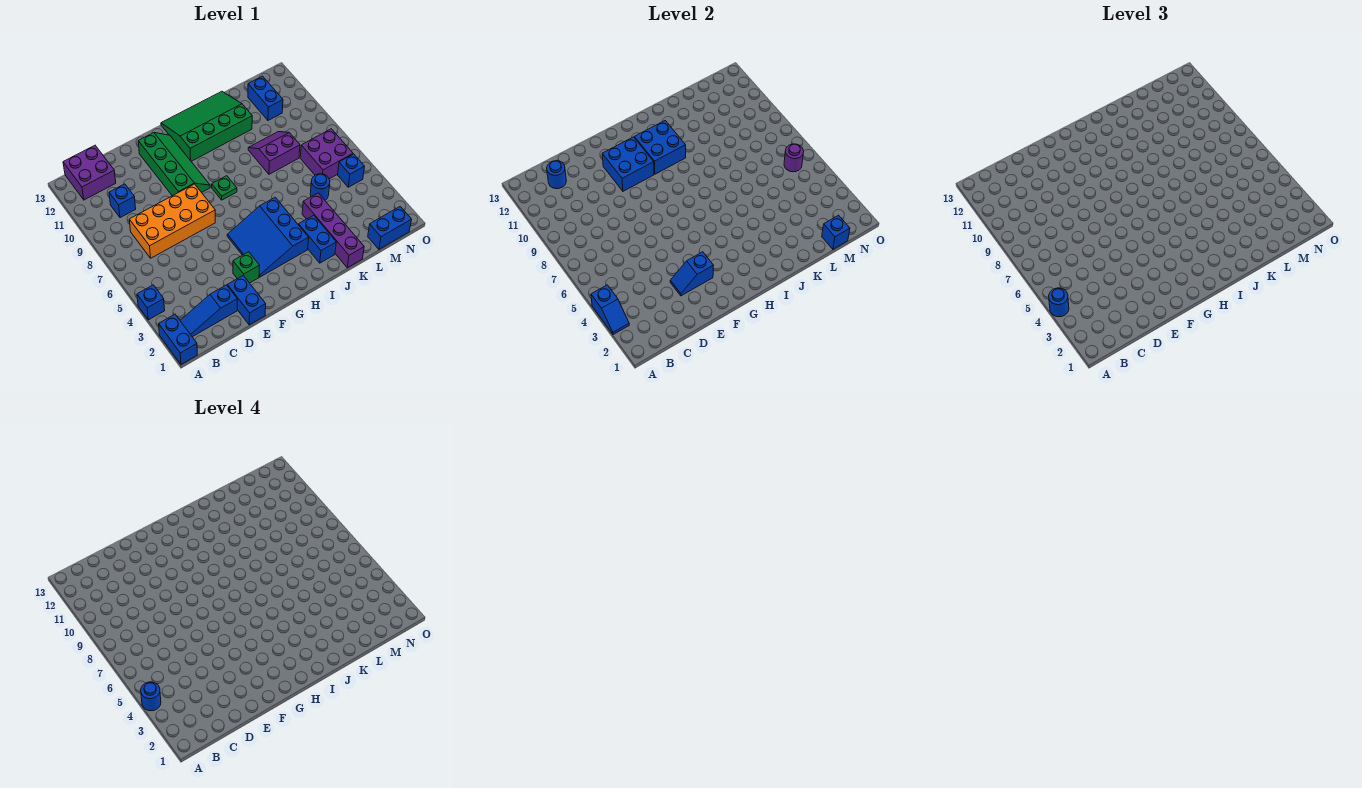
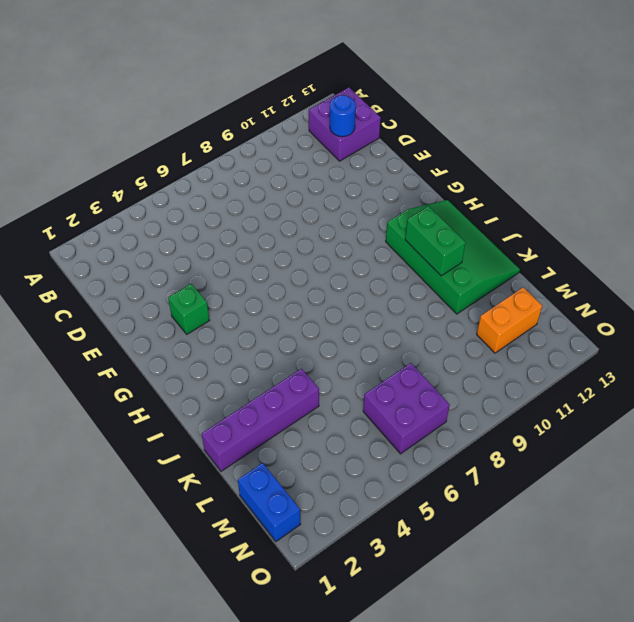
green 1x2 brick [405,206,466,276] -> blue 2x2 brick [634,121,686,174]
orange 1x2 brick [477,287,542,353] -> blue 1x2 brick [248,76,283,120]
none -> blue 1x2 brick [159,314,197,365]
none -> blue 1x1 brick [137,285,165,320]
none -> blue 1x3 slope [180,285,237,337]

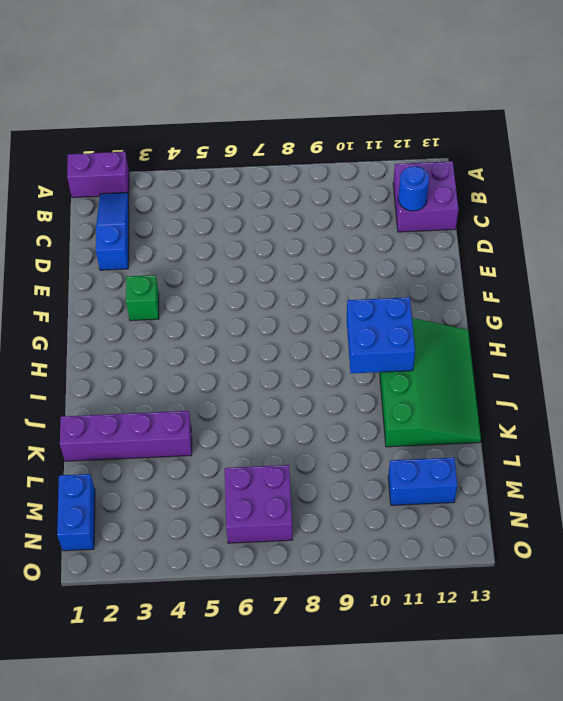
purple 1x2 brick [67,152,129,198] -> blue 1x2 brick [159,314,197,365]
none -> blue 1x1 brick [137,285,165,320]
none -> orange 2x4 brick [129,184,215,258]
none -> blue 1x1 brick [109,184,136,218]

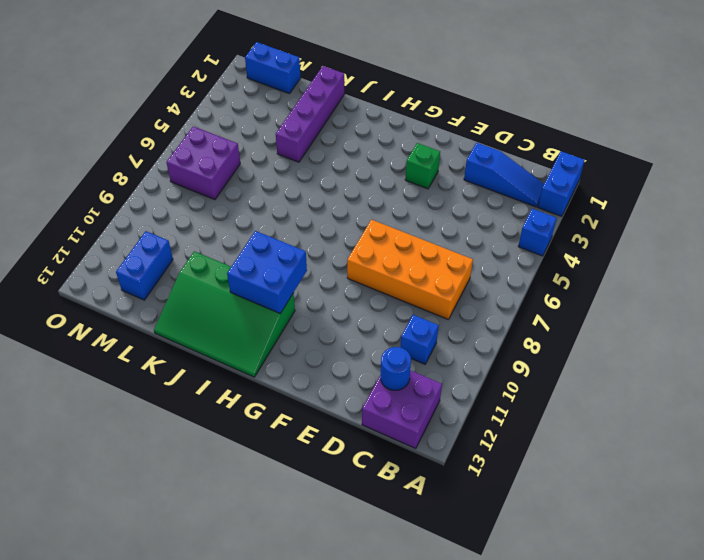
none -> blue 1x2 brick [227,275,266,325]
none -> green 2x4 slope [138,133,210,196]
none -> blue 3x3 slope [227,197,309,277]

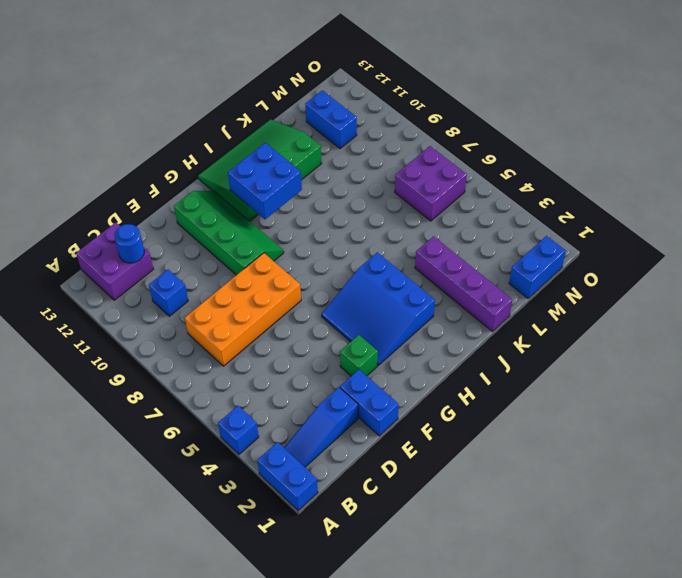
none -> green 1x1 plate [212,176,237,200]
none -> blue 1x2 brick [298,215,336,263]
none -> purple 2x2 slope [248,131,300,174]

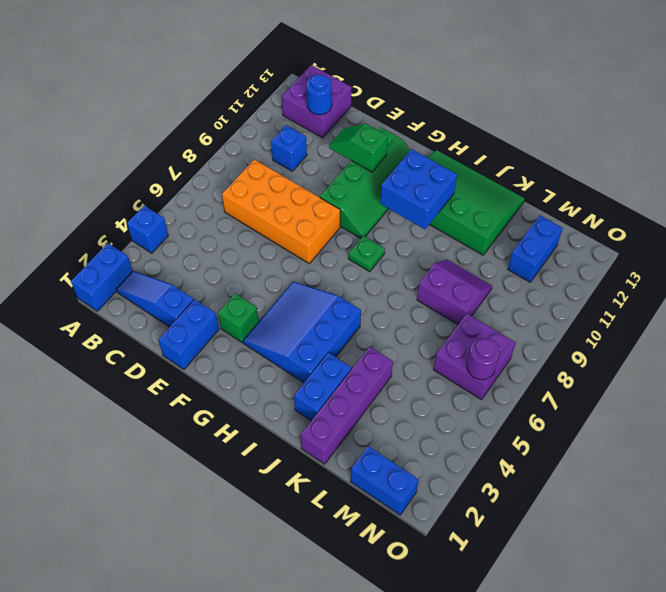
green 1x2 slope [329,124,388,172] -> blue 2x2 brick [602,137,654,191]
none -> blue 1x1 round brick [310,174,330,200]
none -> blue 1x1 brick [338,154,364,187]
none -> blue 1x2 slope [591,285,629,335]

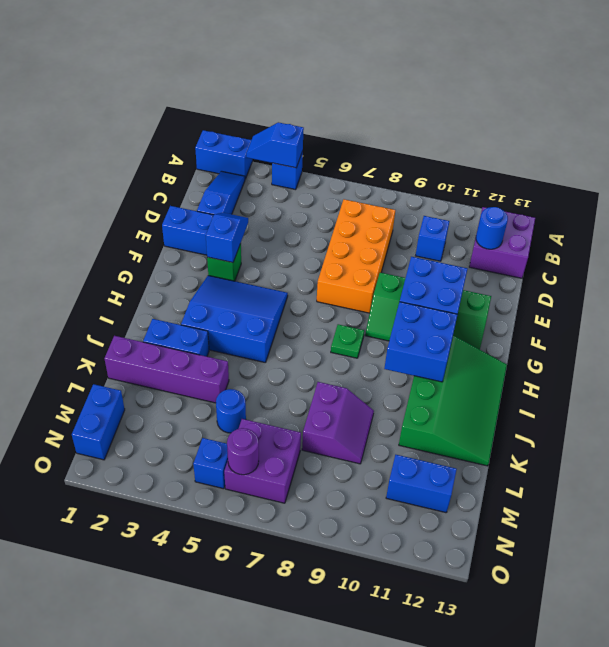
none -> blue 1x1 brick [822,215,850,249]
none -> blue 1x1 round brick [1049,288,1069,317]
none -> blue 1x1 round brick [141,682,161,711]

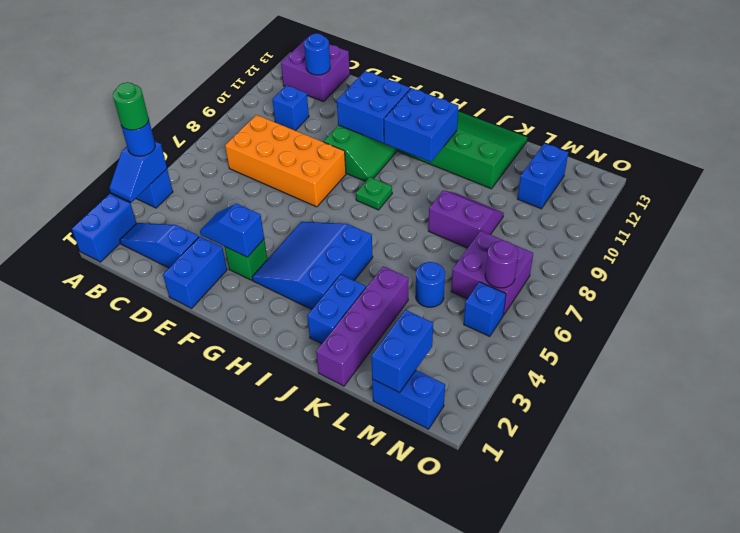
green 1x1 round brick [113,82,149,130] -> blue 1x1 round brick [141,682,161,711]
blue 1x2 brick [371,310,433,393] -> blue 1x1 brick [822,215,850,249]

